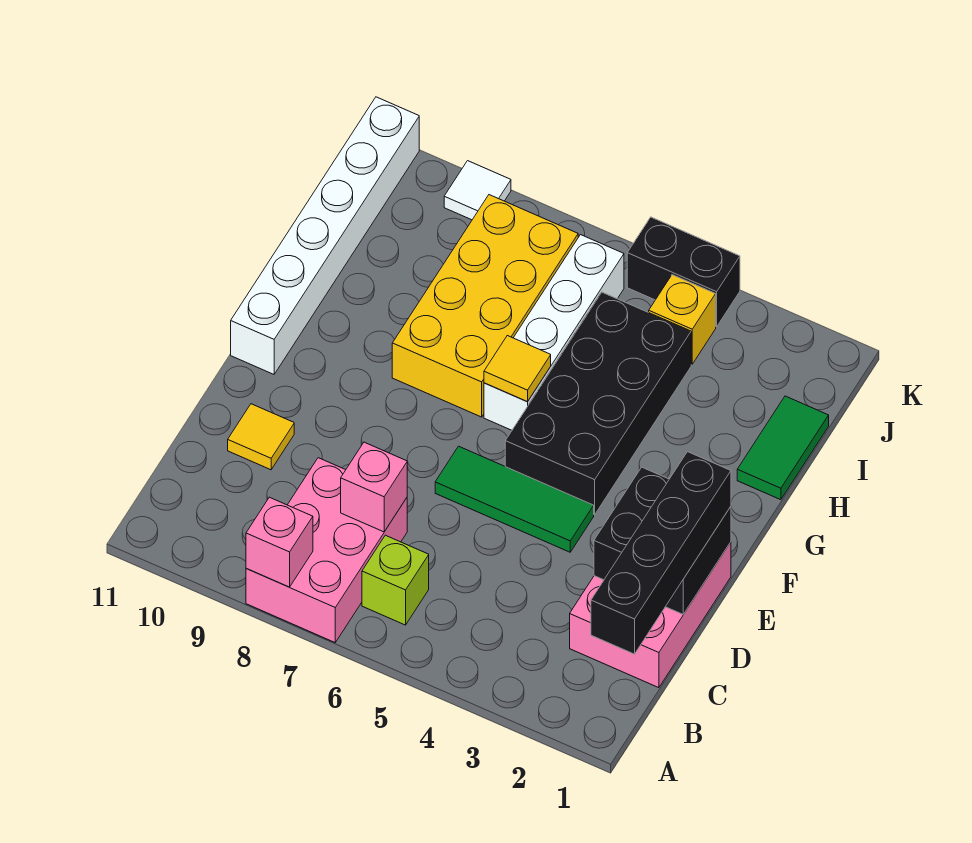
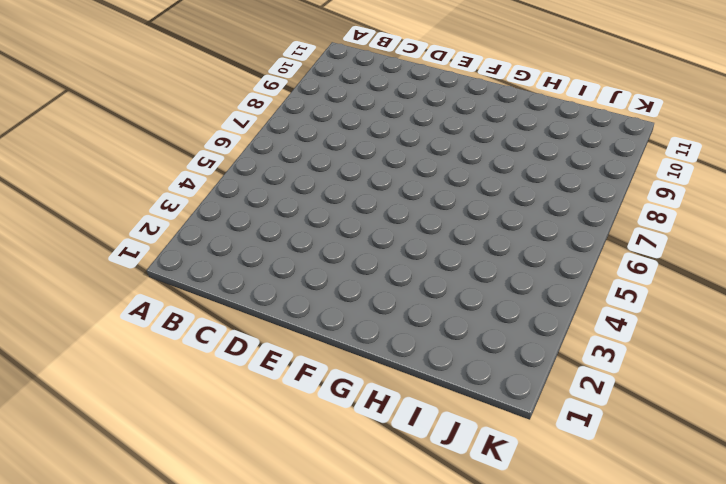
none -> pink 2x3 brick [246,458,407,642]
none -> lime 1x1 brick [362,535,429,625]
none -> pink 2x3 brick [570,542,731,688]

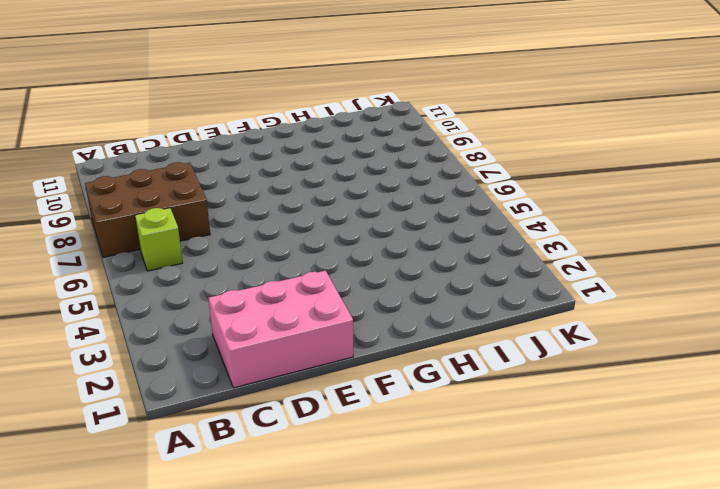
brown 2x3 brick [85,162,210,257] -> pink 2x3 brick [246,458,407,642]
none -> yellow 1x1 tile [228,404,294,470]
none -> green 1x3 tile [435,446,594,552]
none -> black 2x4 brick [505,292,691,515]

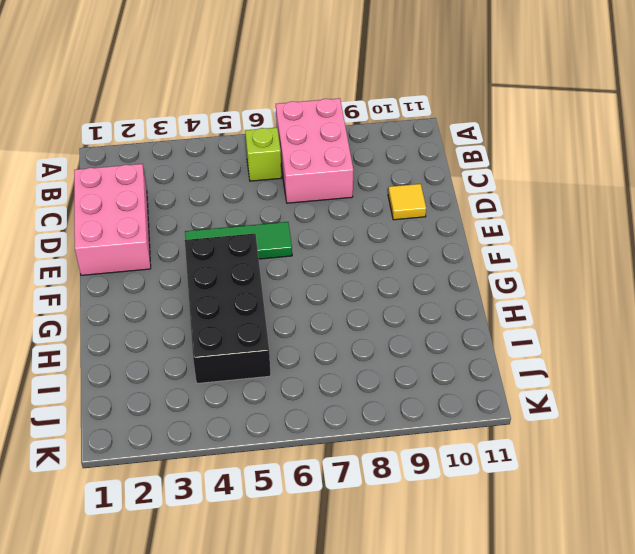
none -> white 1x6 brick [231,97,419,374]
none -> white 1x4 brick [484,235,624,430]
none -> yellow 2x4 brick [392,195,578,417]

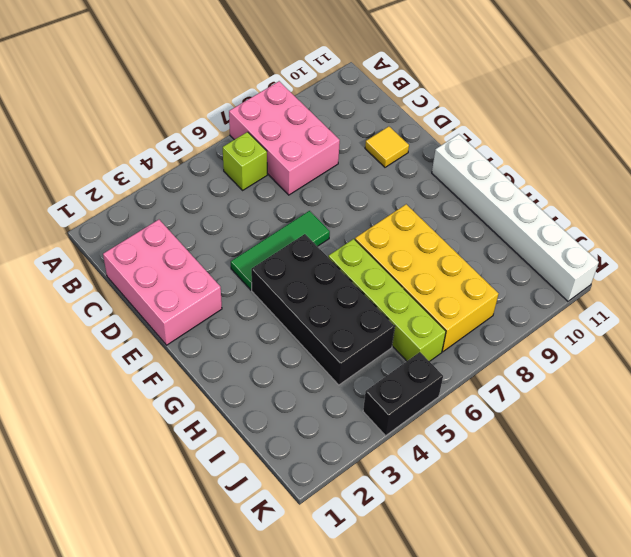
lime 1x4 brick [328,239,446,362] -> white 1x4 brick [484,235,624,430]
none -> green 1x2 tile [737,396,829,500]
none -> yellow 1x1 brick [649,275,716,364]
none -> white 1x1 tile [444,161,511,220]

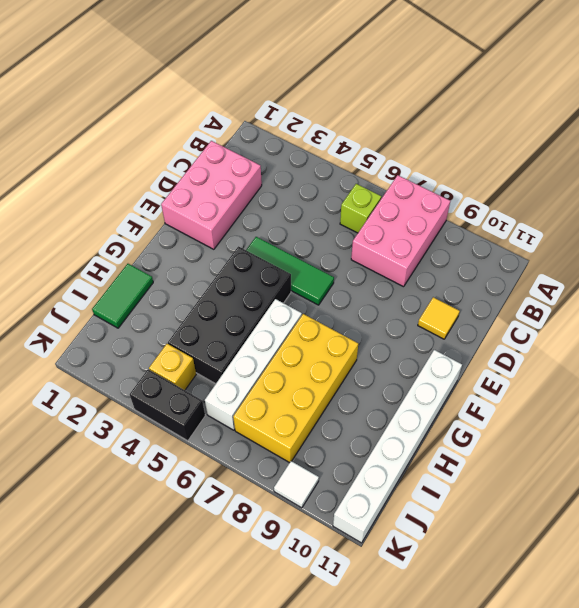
none -> pink 1x1 brick [246,497,313,587]
none -> pink 1x1 brick [341,442,407,532]
none -> black 2x2 brick [594,467,731,614]

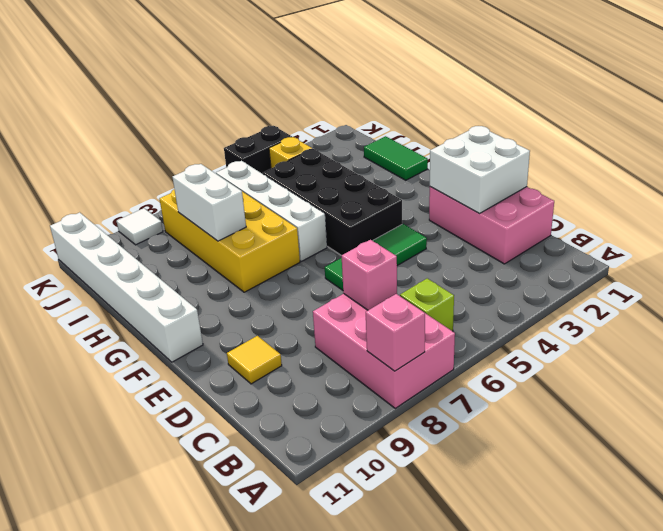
white 2x2 brick [430,126,530,214] -> black 2x2 brick [594,467,731,614]
white 1x2 brick [173,164,246,241] -> none
none -> yellow 1x1 tile [484,336,551,402]
none -> black 1x4 brick [591,452,731,654]

